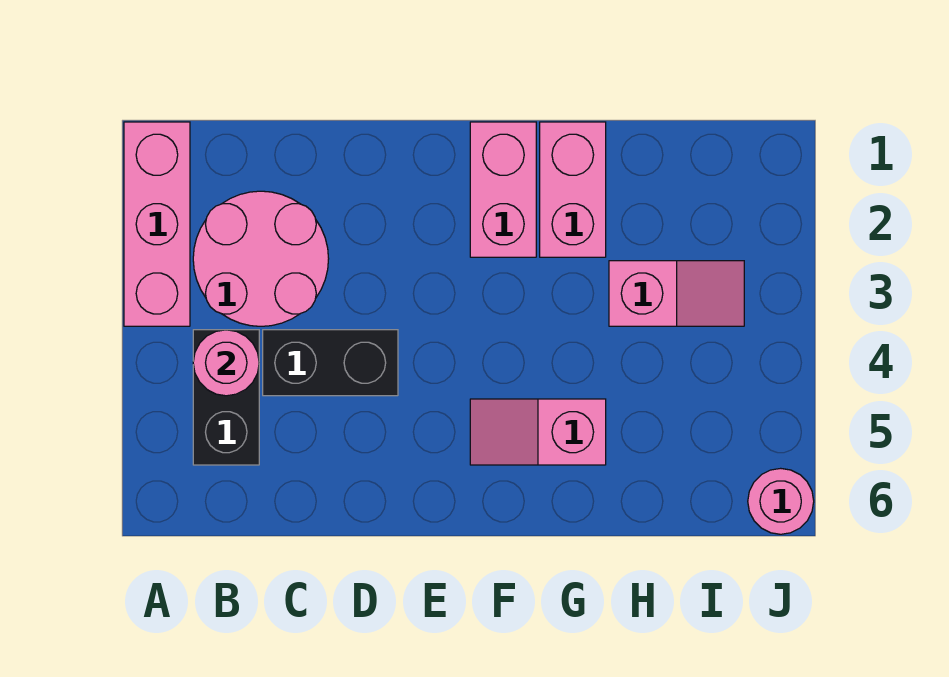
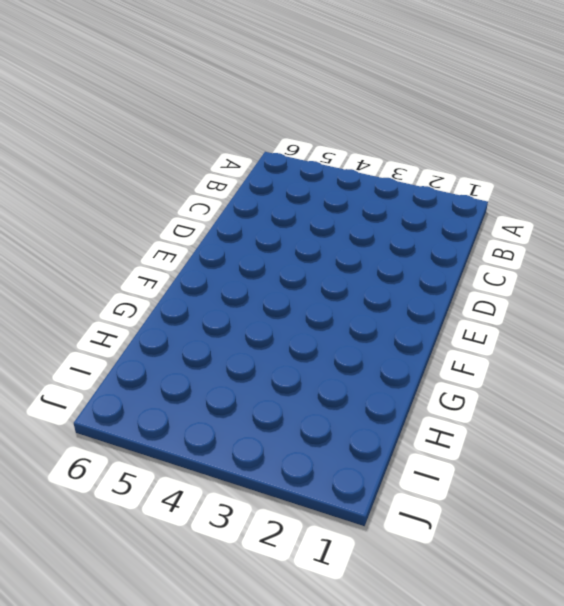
none -> pink 1x3 brick [124,122,190,326]
none -> pink 2x2 round brick [193,191,329,326]

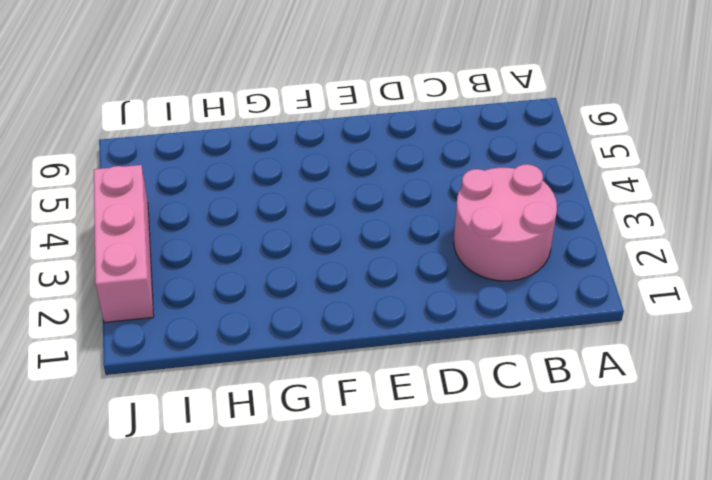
pink 1x3 brick [94,165,154,322] -> pink 1x3 brick moved to [124,122,190,326]
none -> black 1x2 brick [193,330,259,465]
none -> black 1x2 brick [263,330,398,396]

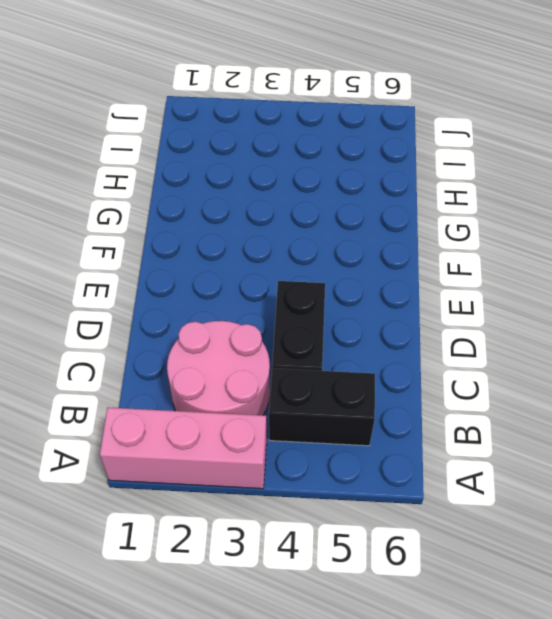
none -> pink 1x2 brick [470,122,536,257]
none -> pink 1x2 slope [470,399,606,465]

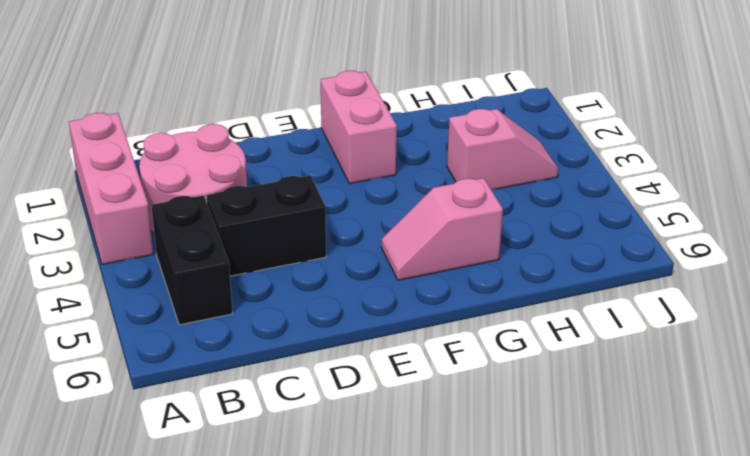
none -> pink 1x2 brick [540,122,606,257]
none -> pink 1x1 round brick [748,468,814,534]

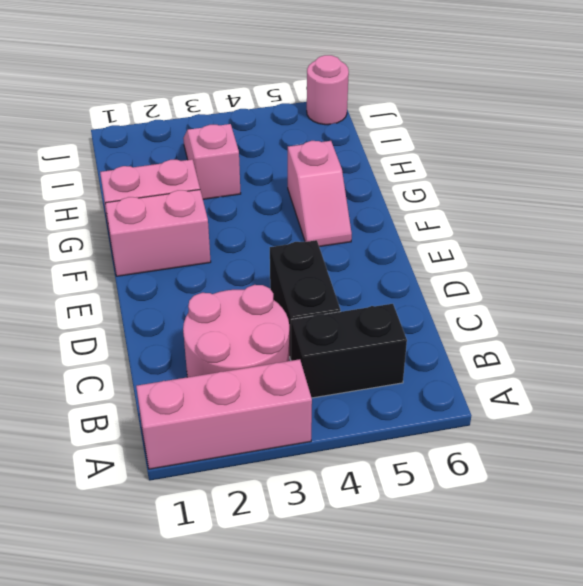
none -> pink 1x1 round brick [193,330,259,396]

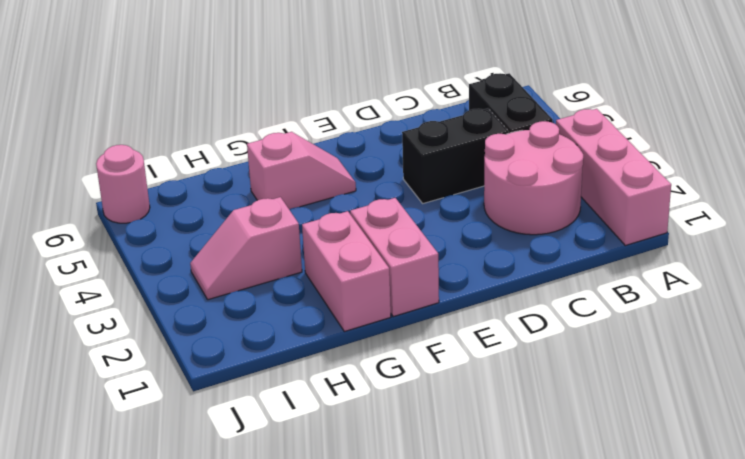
none -> pink 1x1 round brick [193,330,259,396]

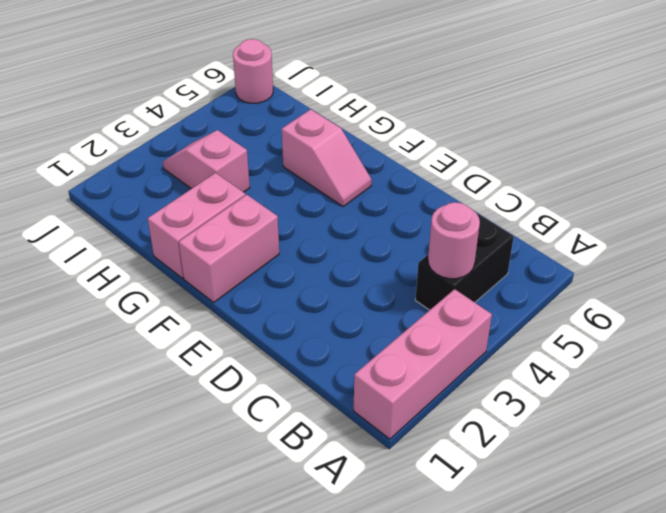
none -> pink 2x2 round brick [193,191,329,326]
none -> black 1x2 brick [263,330,398,396]

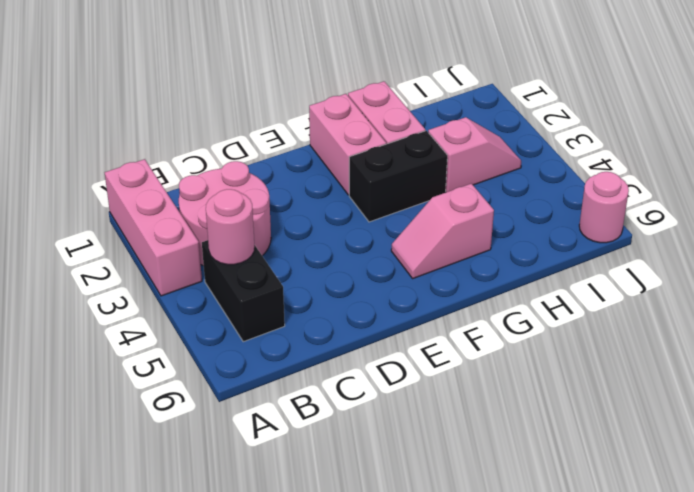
black 1x2 brick [349,131,447,222] -> black 1x2 brick moved to [263,330,398,396]

